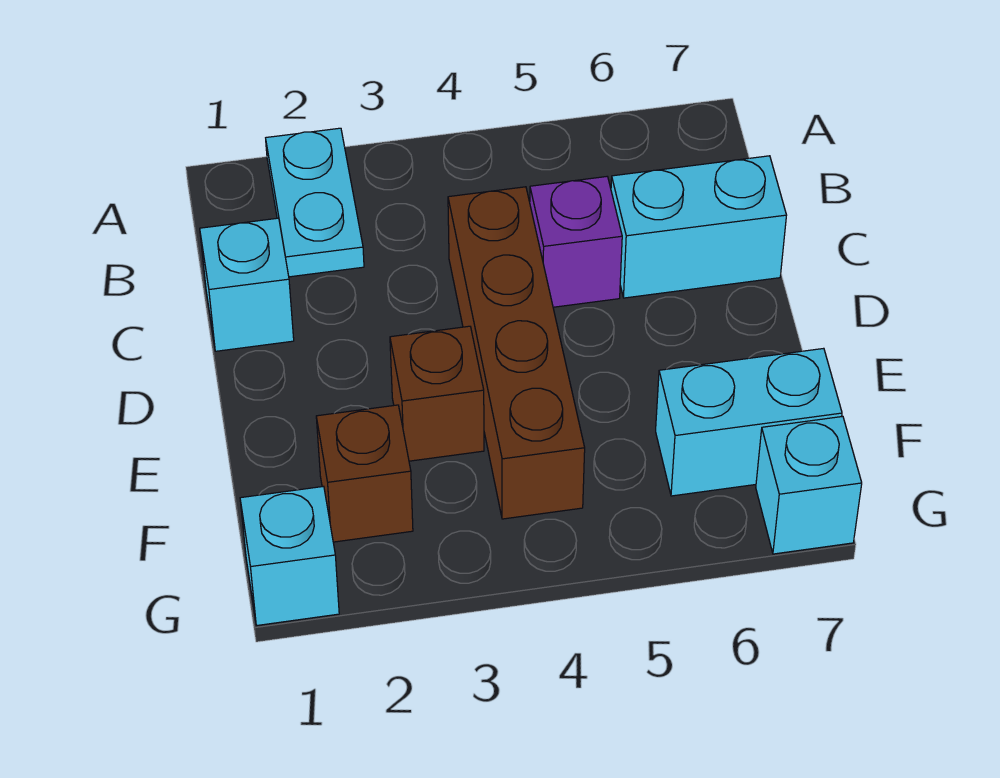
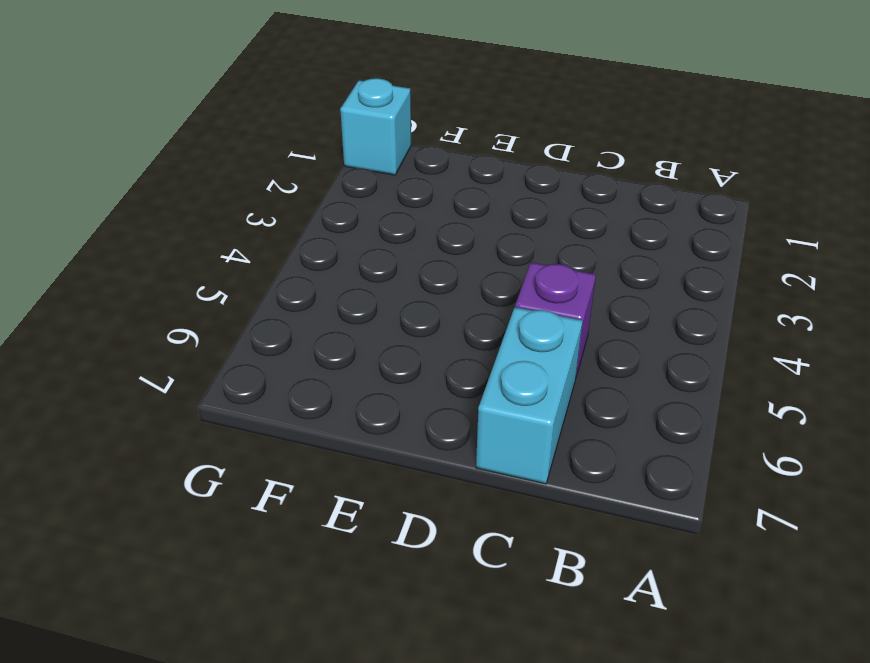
none -> cyan 1x2 plate [266,128,364,277]
none -> cyan 1x1 brick [200,218,294,351]

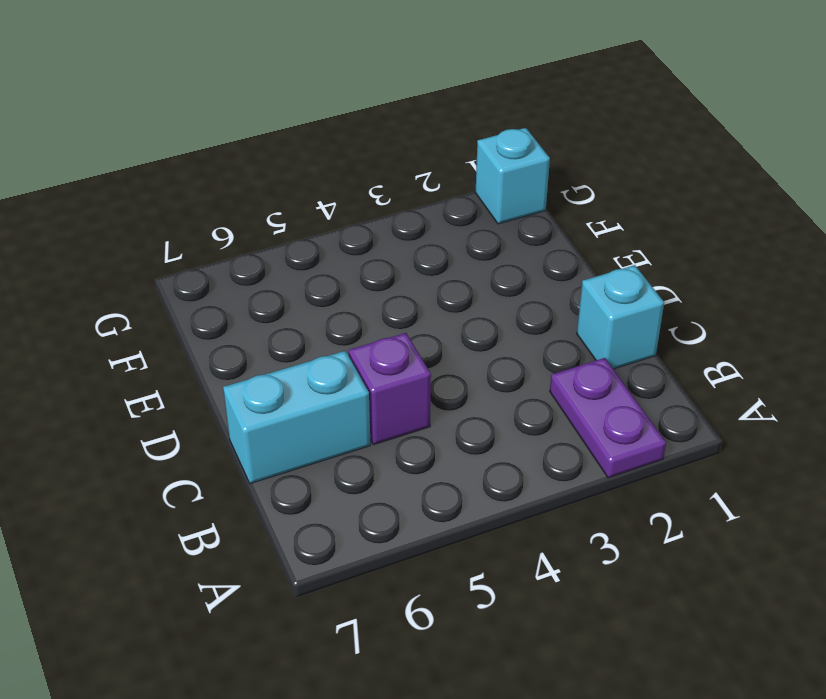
purple 1x2 plate [550,358,666,478] -> cyan 1x2 plate [266,128,364,277]
none -> brown 1x4 brick [448,187,585,519]
none -> brown 1x1 brick [390,326,484,461]

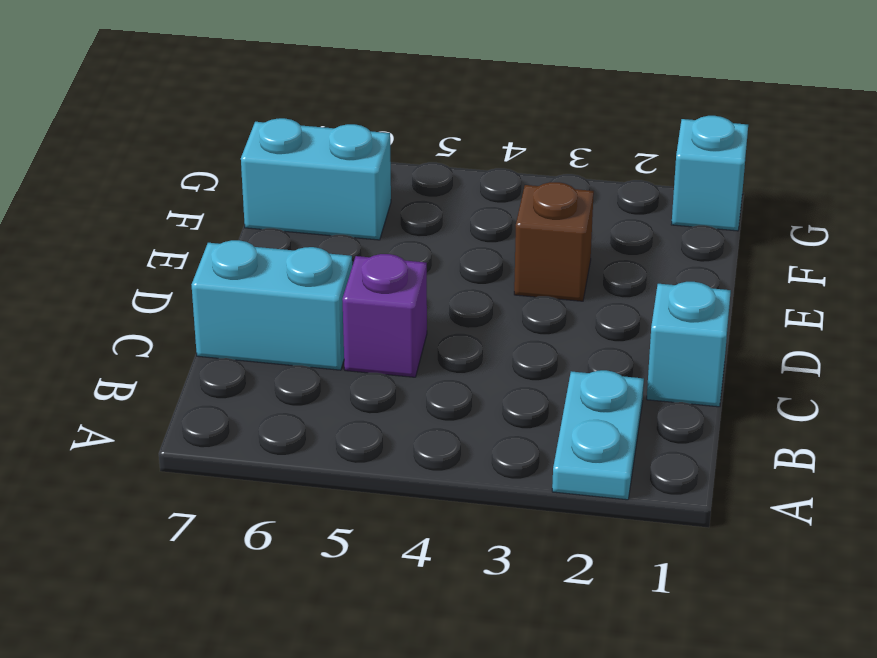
none -> brown 1x4 brick [448,187,585,519]
none -> brown 1x1 brick [316,405,413,542]

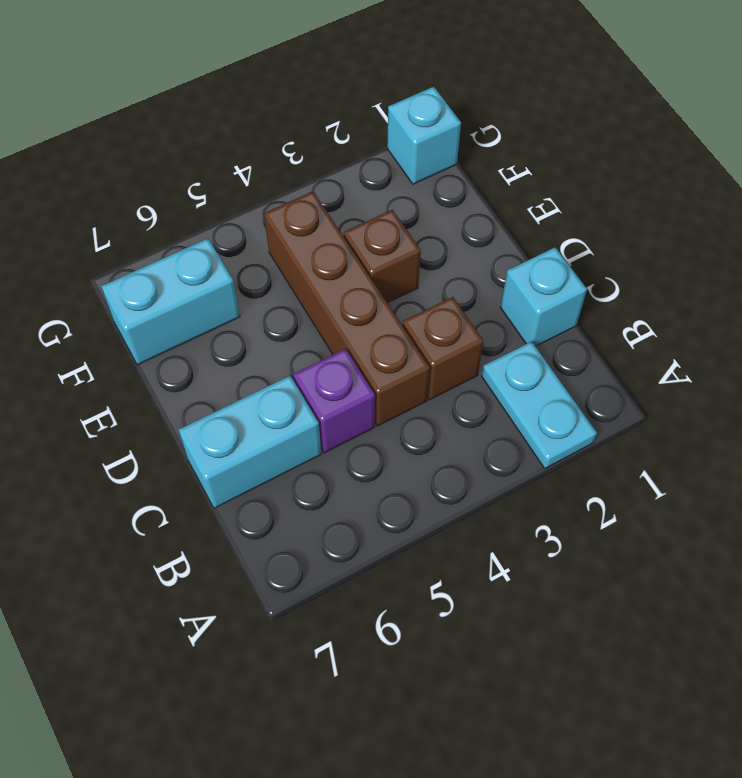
brown 1x1 brick [402,297,483,400] -> brown 1x1 brick moved to [316,405,413,542]
none -> cyan 1x1 brick [756,416,862,554]

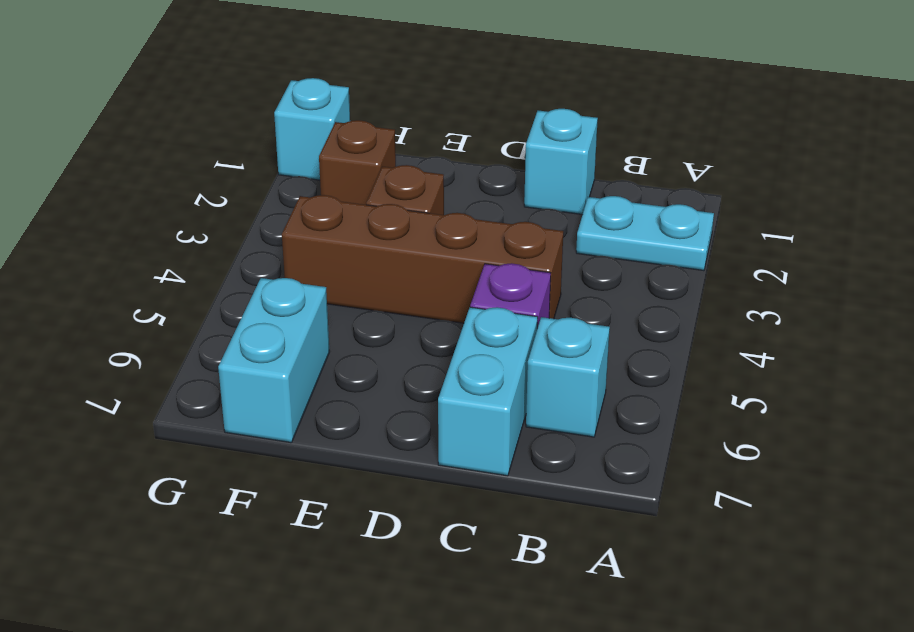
cyan 1x1 brick [526,317,610,437] -> cyan 1x1 brick moved to [756,416,862,554]

